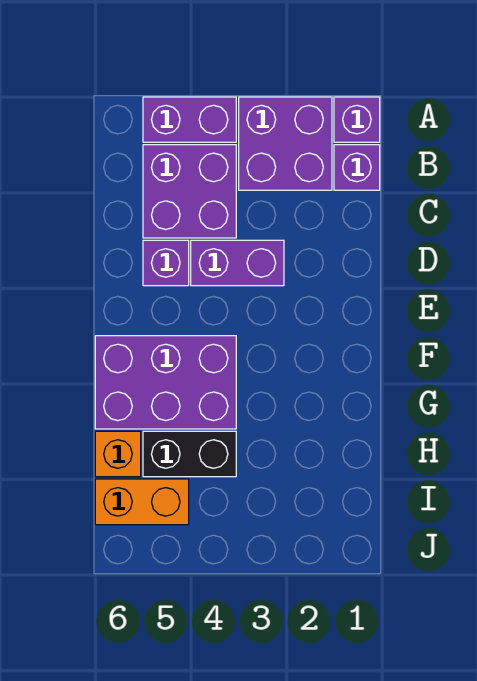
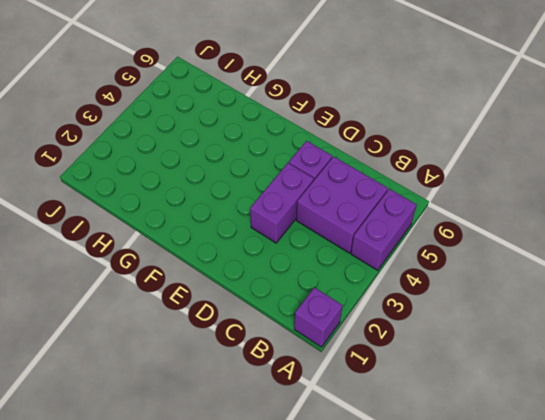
none -> purple 2x2 brick [239,97,332,190]
none -> purple 1x1 brick [334,145,380,190]

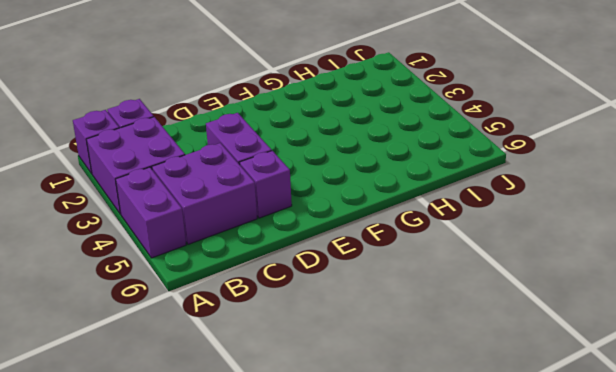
none -> purple 2x3 brick [95,336,236,429]
none -> black 1x2 brick [143,431,236,477]

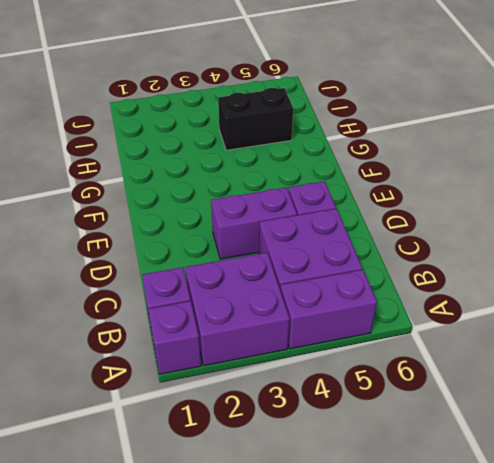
none -> purple 2x3 brick [95,336,236,429]
none -> orange 1x1 brick [95,431,141,477]

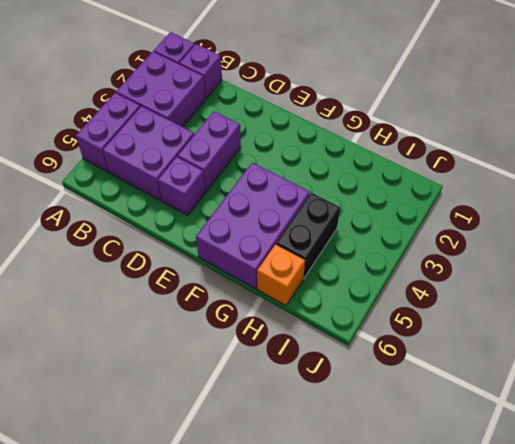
none -> orange 1x2 brick [95,479,189,525]

